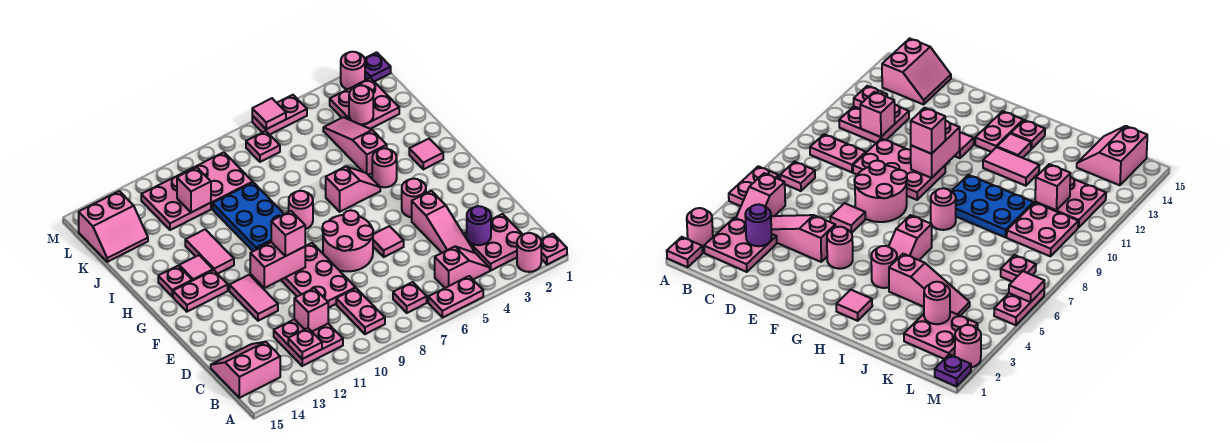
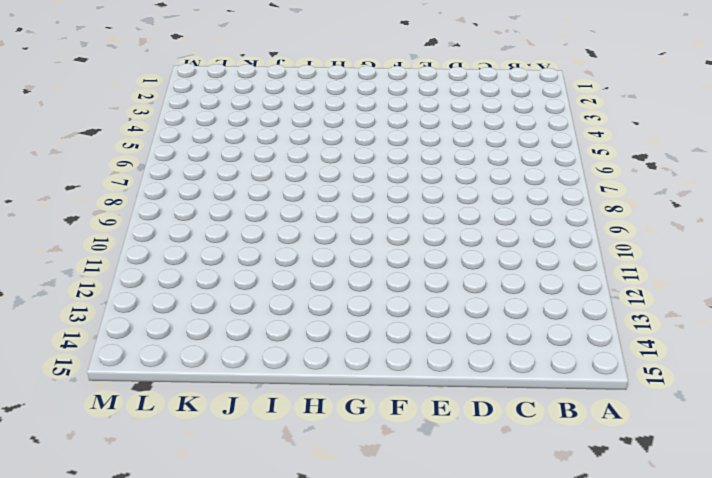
none -> pink 1x1 plate [541,234,567,265]
none -> pink 1x1 round brick [517,233,541,272]
none -> pink 1x2 plate [428,276,483,318]
none -> pink 2x2 plate [464,214,523,271]

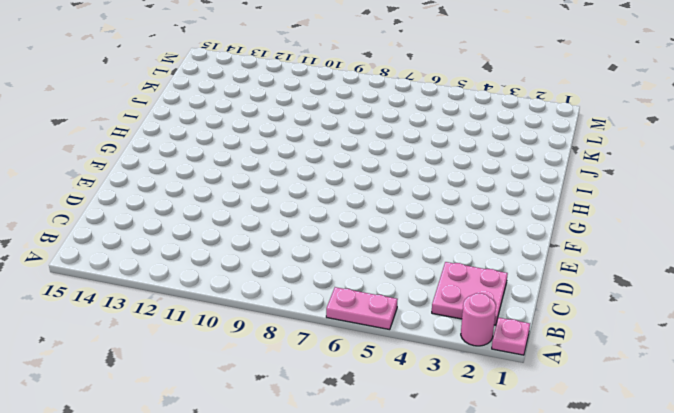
none -> pink 1x2 slope [435,247,490,288]
none -> pink 1x1 plate [393,282,427,313]
none -> pink 1x2 plate [336,288,385,334]
none -> pink 2x2 plate [274,319,343,366]

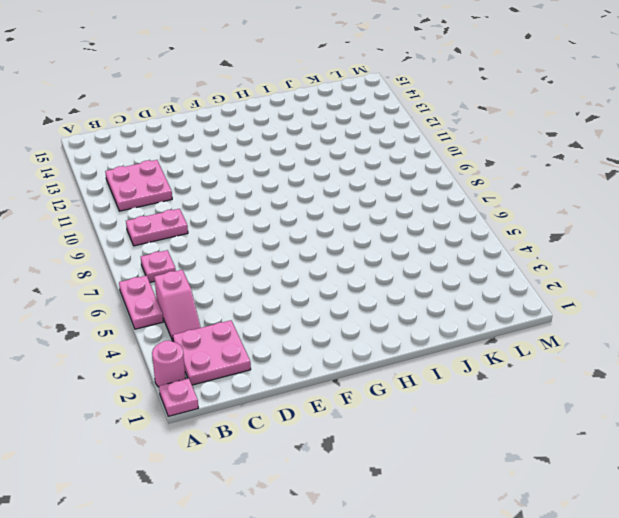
none -> pink 2x2 slope [211,342,280,398]
none -> pink 1x3 slope [412,191,475,253]
none -> pink 2x3 plate [281,243,356,308]
none -> pink 1x1 tile [373,226,404,257]

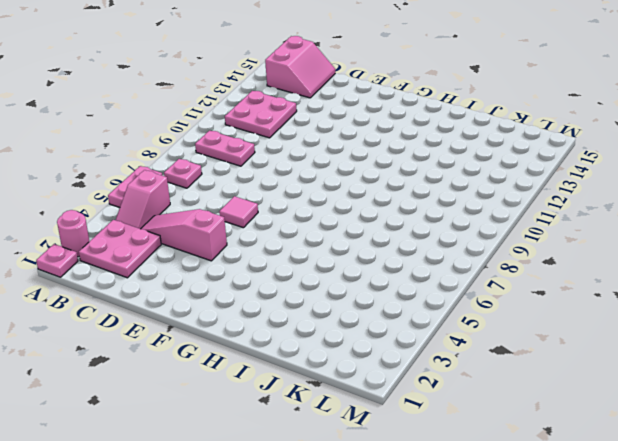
none -> pink 2x3 plate [281,243,356,308]
none -> pink 2x2 round brick [322,210,373,271]
none -> pink 1x2 tile [229,275,278,321]
none -> pink 1x1 round brick [402,179,426,217]

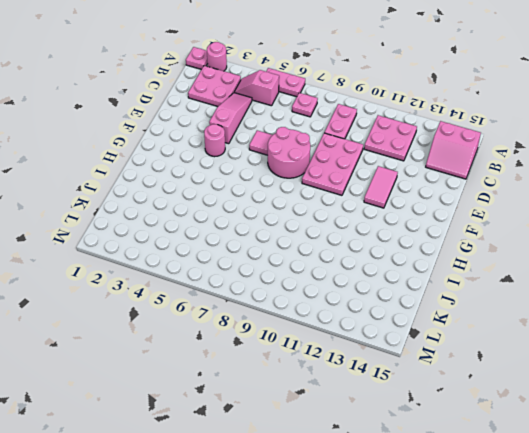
none -> pink 1x2 plate [173,270,228,312]
none -> pink 1x1 tile [409,139,443,169]
none -> pink 1x1 round brick [372,148,397,187]
none -> pink 1x2 slope [326,167,380,212]

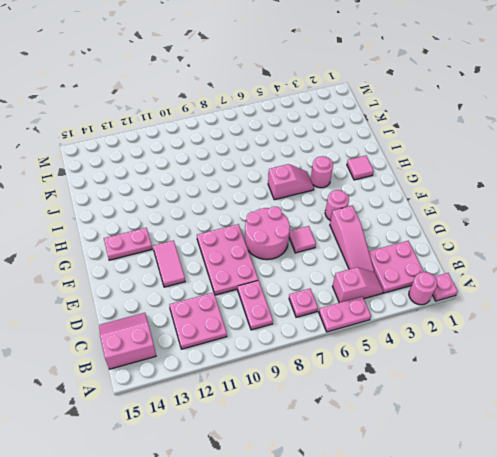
none -> pink 1x1 round brick [289,191,313,229]
none -> blue 2x3 plate [213,182,284,251]
none -> pink 1x2 tile [185,229,234,274]
none -> pink 1x1 tile [179,255,213,281]

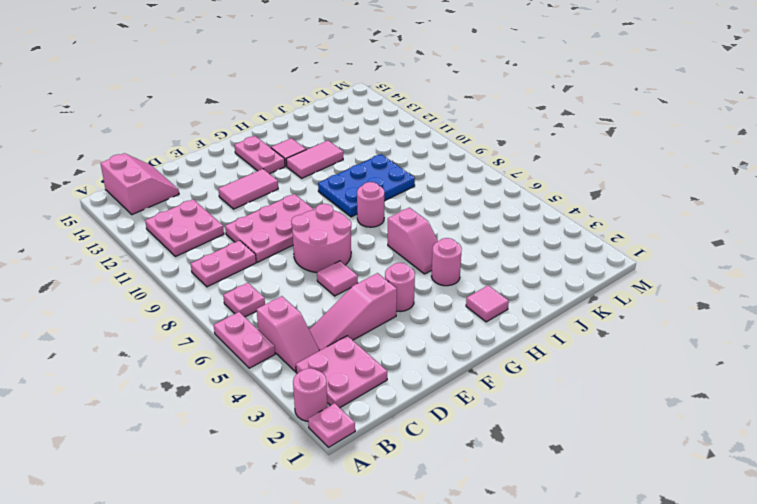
none -> pink 1x1 plate [158,266,192,297]
none -> pink 1x3 slope [323,117,387,175]
none -> pink 2x2 plate [330,78,399,129]
none -> pink 2x2 plate [183,152,253,209]

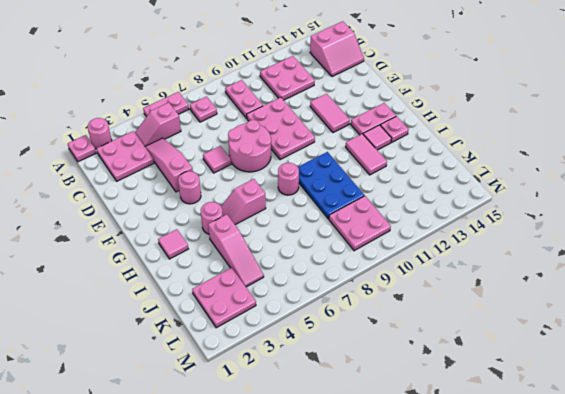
none -> pink 2x2 plate [141,174,211,230]
none -> pink 2x2 slope [79,191,148,262]
none -> pink 1x1 plate [246,131,280,162]
none -> purple 1x1 plate [365,52,391,82]

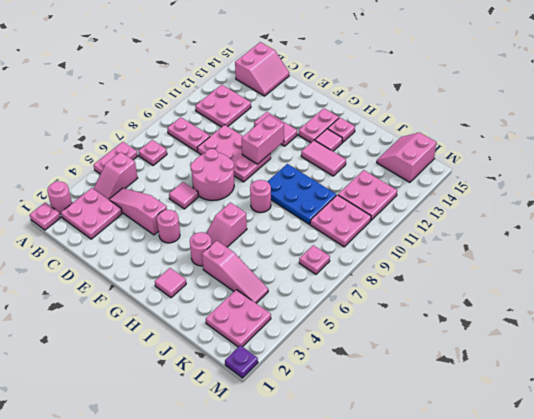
none -> pink 1x1 round brick [341,52,365,90]
none -> pink 1x2 plate [252,95,307,135]
none -> pink 1x1 plate [288,328,322,359]
none -> purple 1x1 round brick [467,206,491,245]

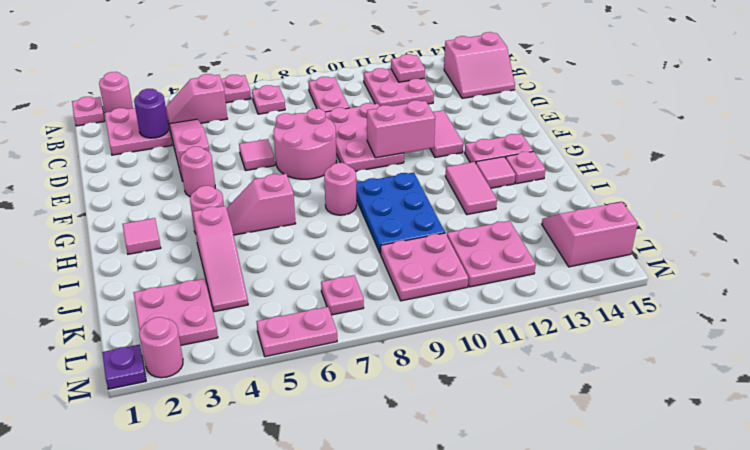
none -> pink 1x1 brick [294,288,328,331]
none -> pink 1x1 round brick [349,85,373,124]
none -> pink 1x1 brick [177,167,211,212]
none -> pink 1x1 tile [252,98,286,129]

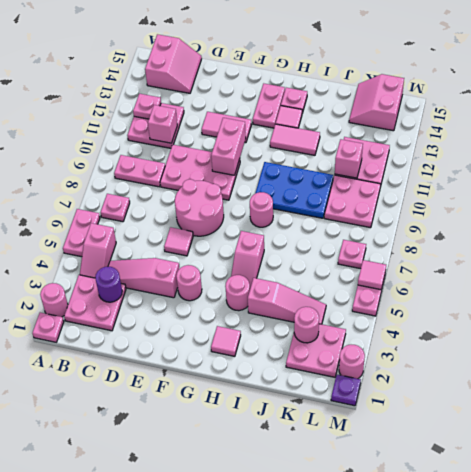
none -> pink 1x1 brick [271,211,305,256]

